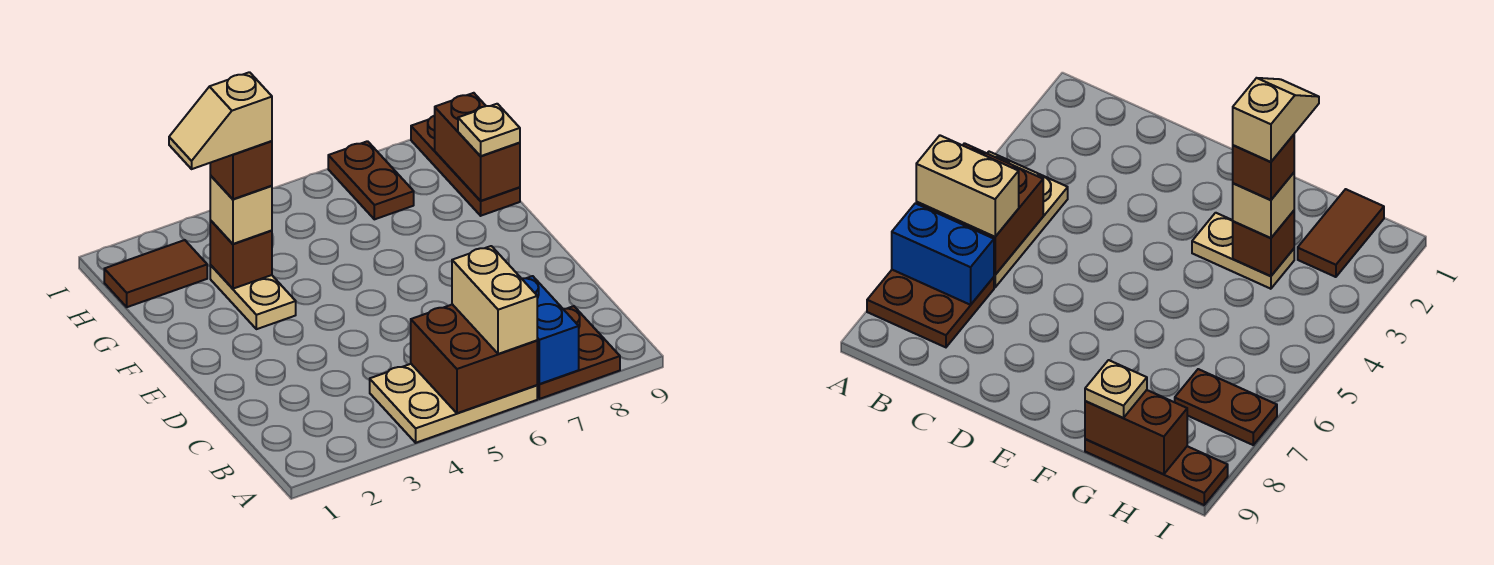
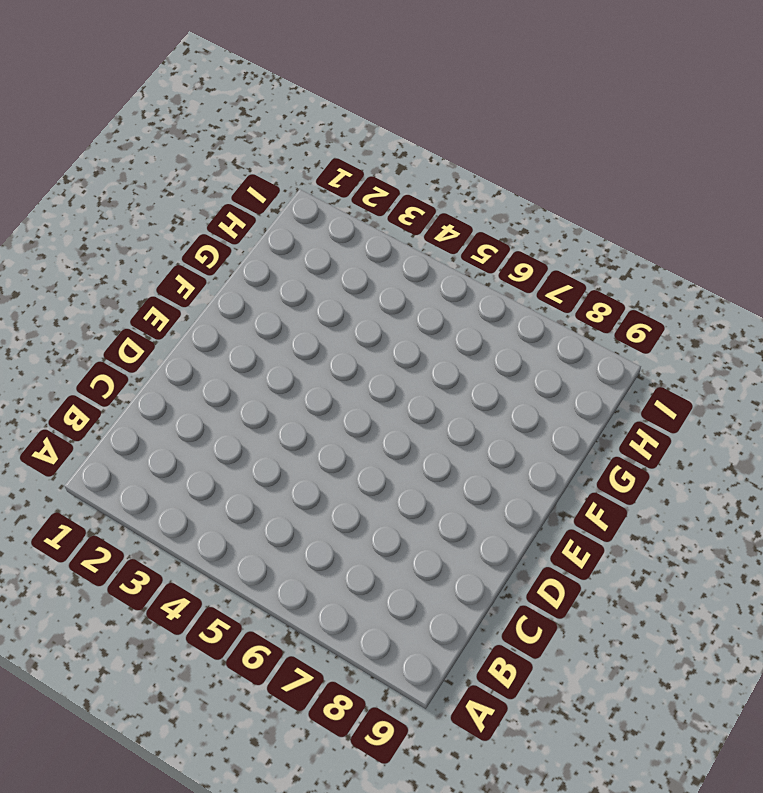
none -> tan 2x3 plate [370,364,537,443]
none -> brown 2x2 plate [537,306,620,399]
none -> tan 1x2 plate [210,265,296,329]

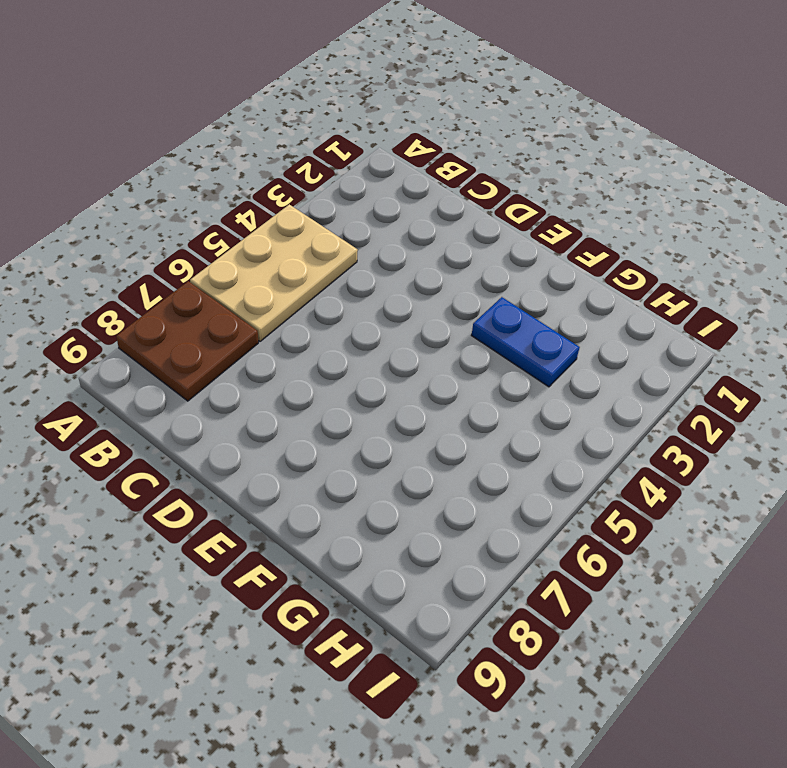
blue 1x2 plate [471,297,580,387] -> tan 1x2 plate [210,265,296,329]
none -> brown 1x3 plate [411,116,520,216]
none -> brown 1x2 tile [104,240,207,307]
none -> brown 1x2 plate [328,141,414,219]

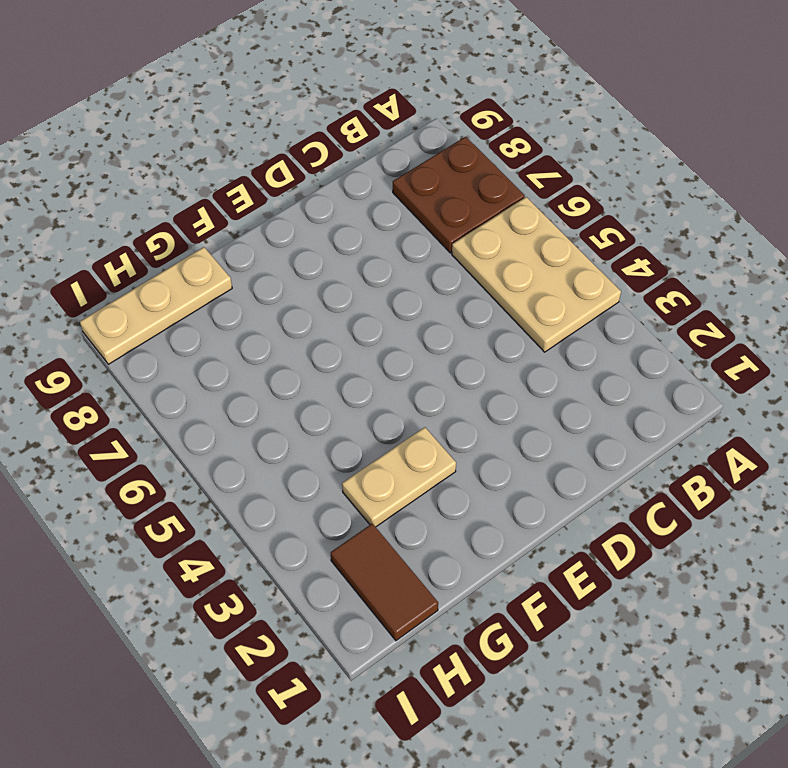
tan 1x3 plate [80,247,232,364] -> brown 1x3 plate [411,116,520,216]
none -> brown 1x2 plate [328,141,414,219]
none -> brown 2x2 brick [411,304,537,413]
none -> blue 1x2 brick [522,276,579,384]

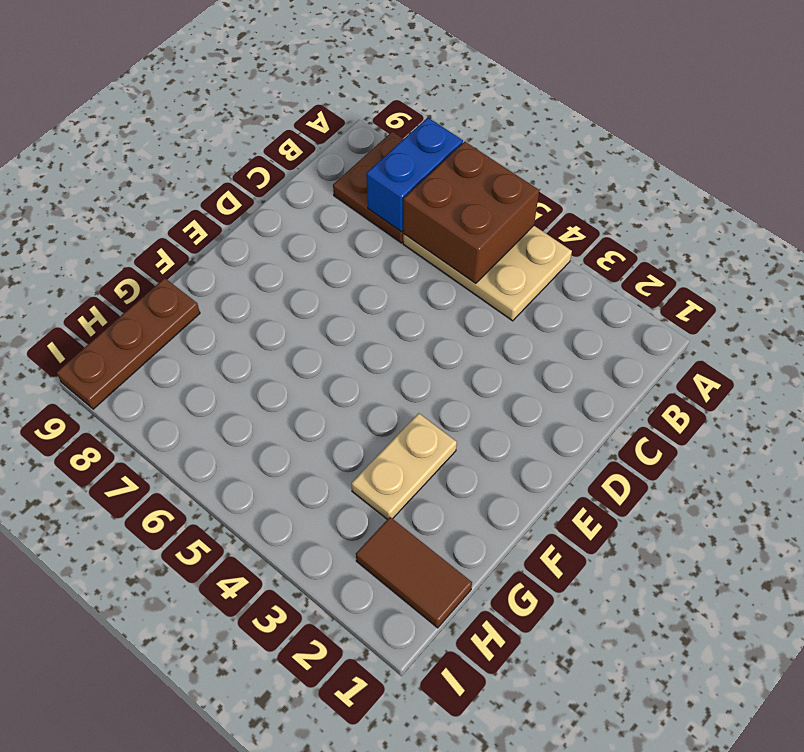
none -> brown 1x2 plate [328,141,414,219]
none -> brown 1x1 brick [210,220,272,289]
none -> brown 1x2 brick [435,93,520,201]

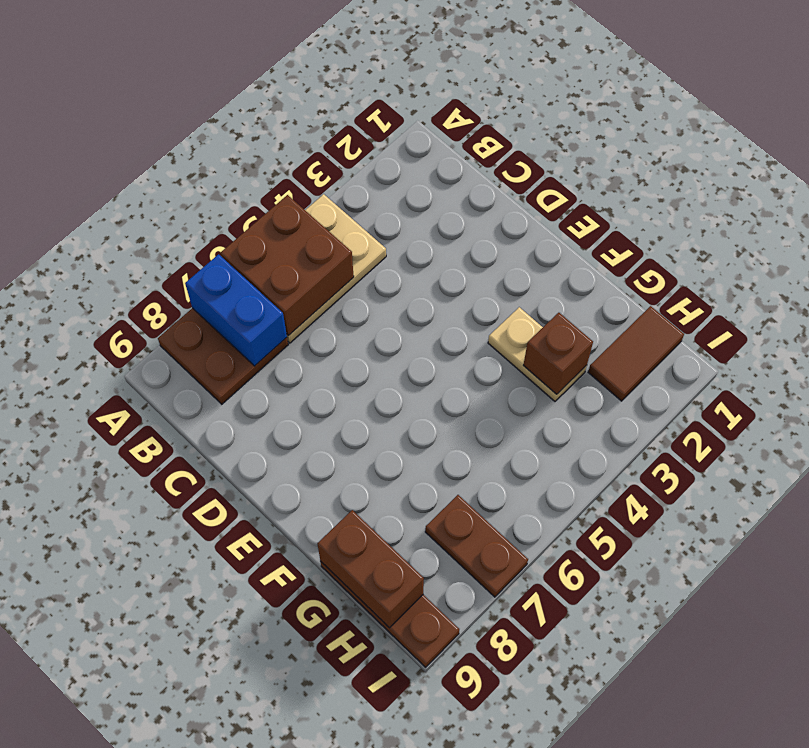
none -> tan 1x2 brick [452,246,537,354]
none -> tan 1x1 brick [210,176,272,244]
none -> tan 1x1 plate [458,104,520,156]

